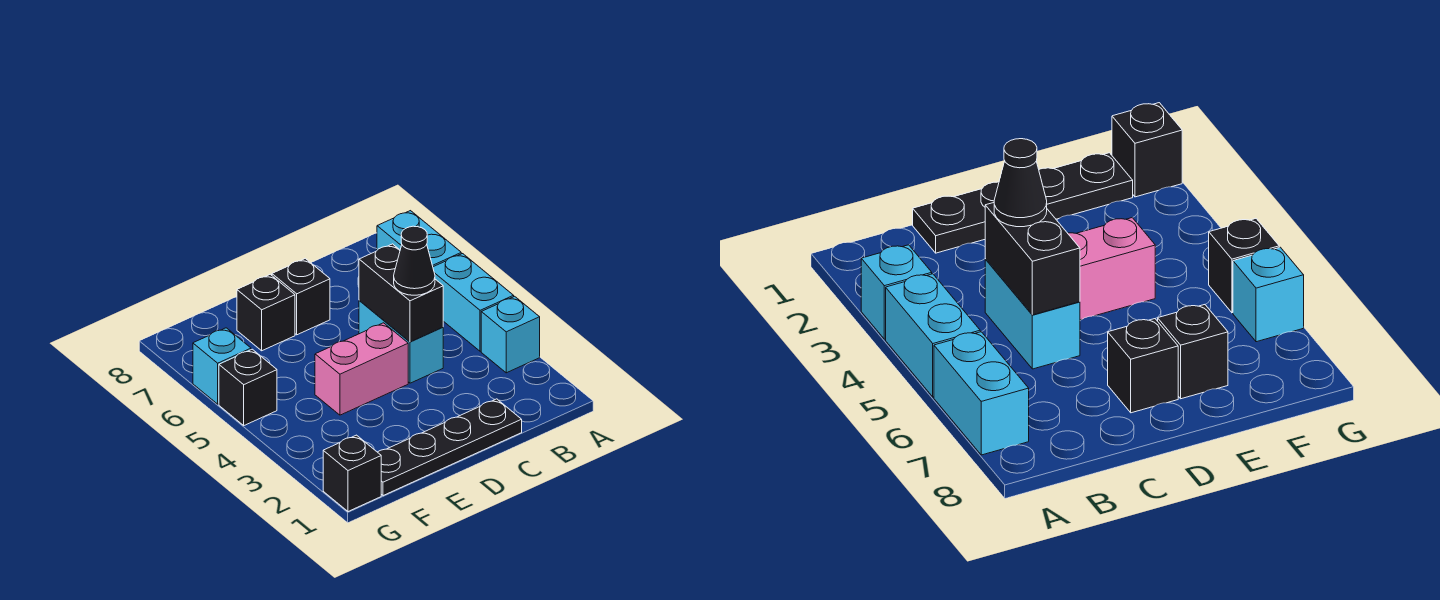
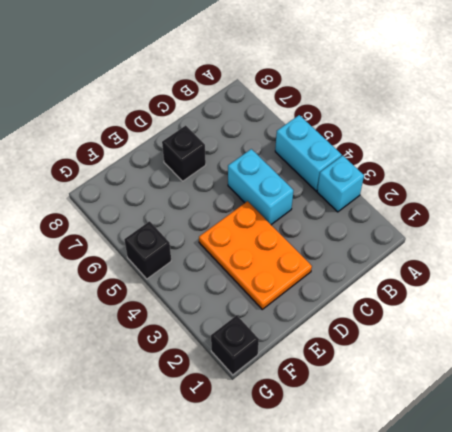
orange 2x3 plate [199,201,312,309] -> pink 1x2 brick [315,323,408,415]
none -> cyan 1x2 brick [377,211,461,267]
none -> black 1x4 plate [378,399,522,496]
none -> black 1x1 brick [237,274,295,351]

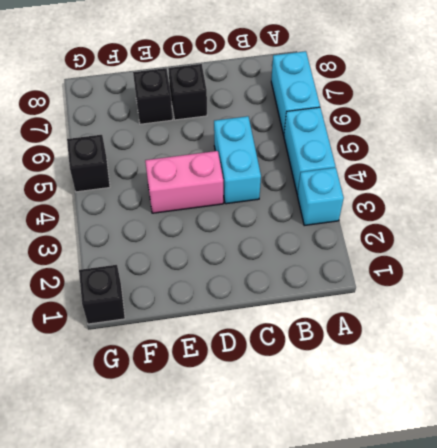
none -> black 1x4 plate [378,399,522,496]
none -> cyan 1x1 brick [193,328,251,404]
none -> black 1x2 brick [359,244,443,342]

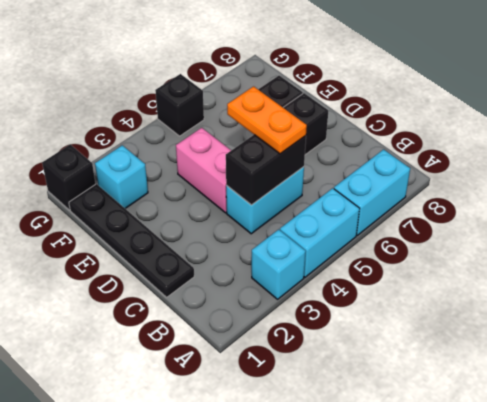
orange 1x2 plate [227,86,307,154] -> none
cyan 1x1 brick [95,145,148,209] -> cyan 1x1 brick moved to [193,328,251,404]
none -> black 1x1 cone [394,226,435,295]

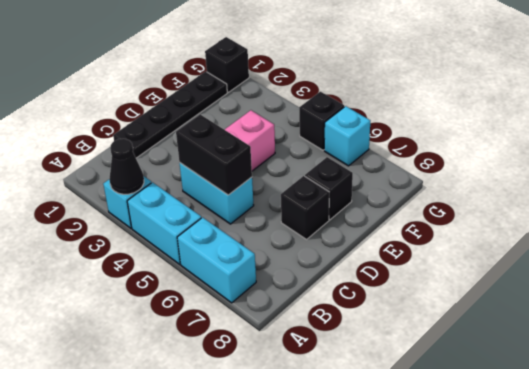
black 1x1 cone [109,139,144,194] -> black 1x1 cone moved to [394,226,435,295]

